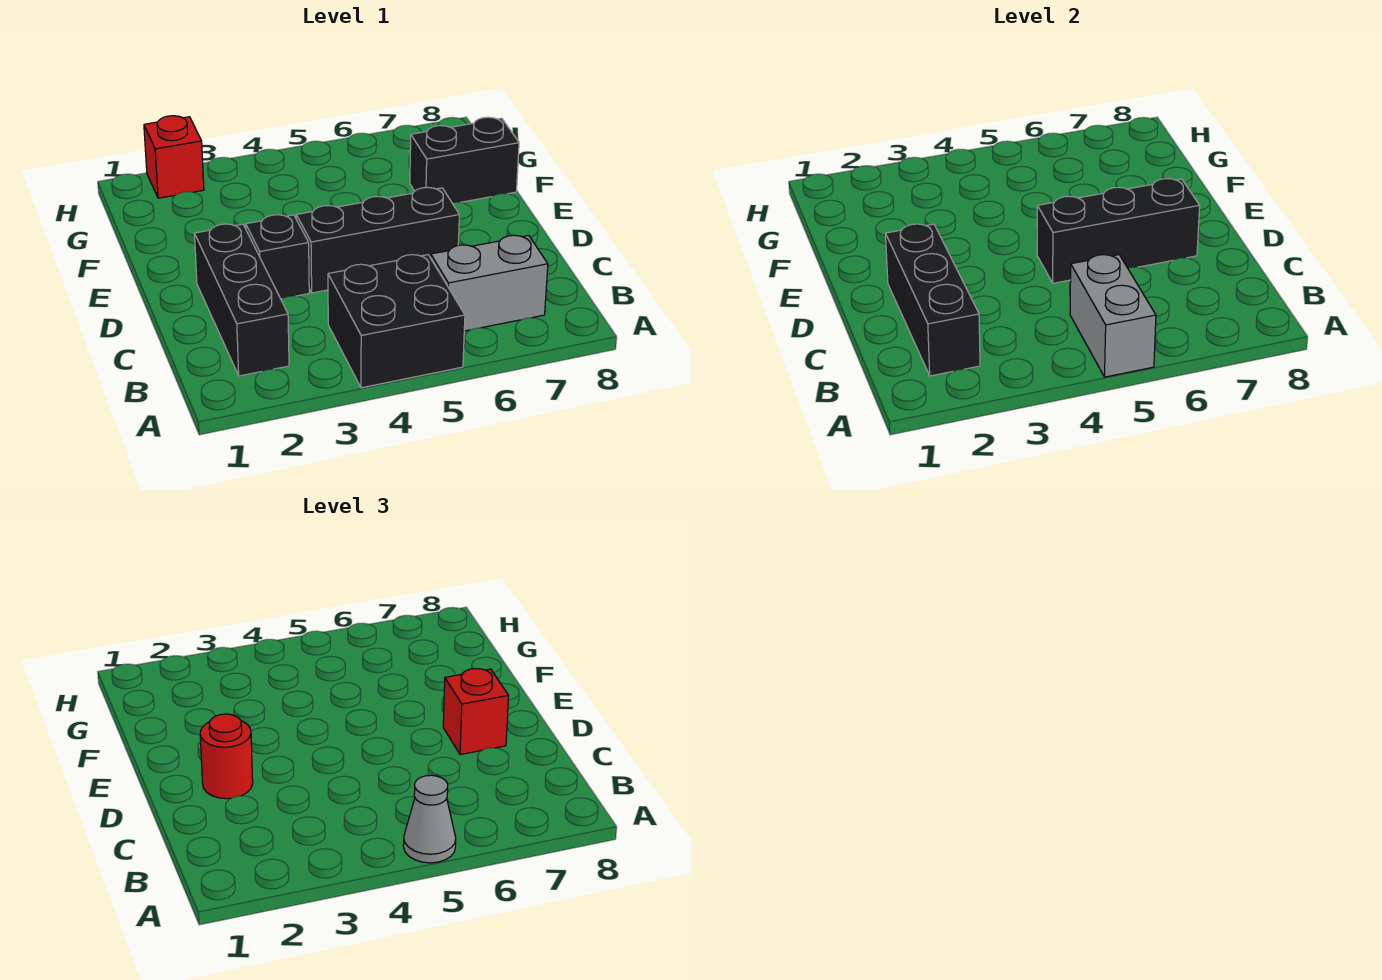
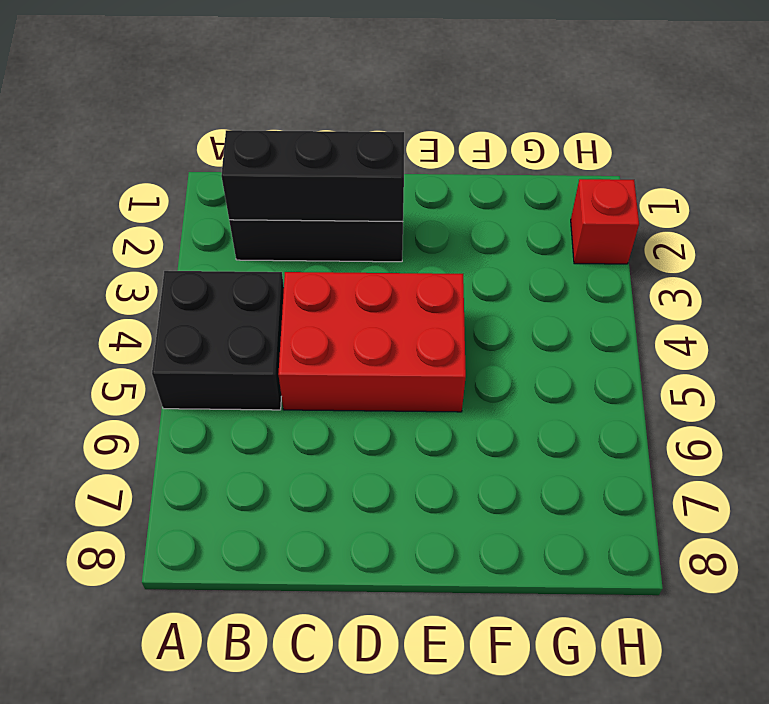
red 2x3 brick [278,272,466,412] -> black 1x3 brick [296,187,459,293]
none -> grey 1x2 brick [431,235,548,331]
none -> black 1x1 brick [246,215,309,299]
none -> black 1x2 brick [410,117,519,202]

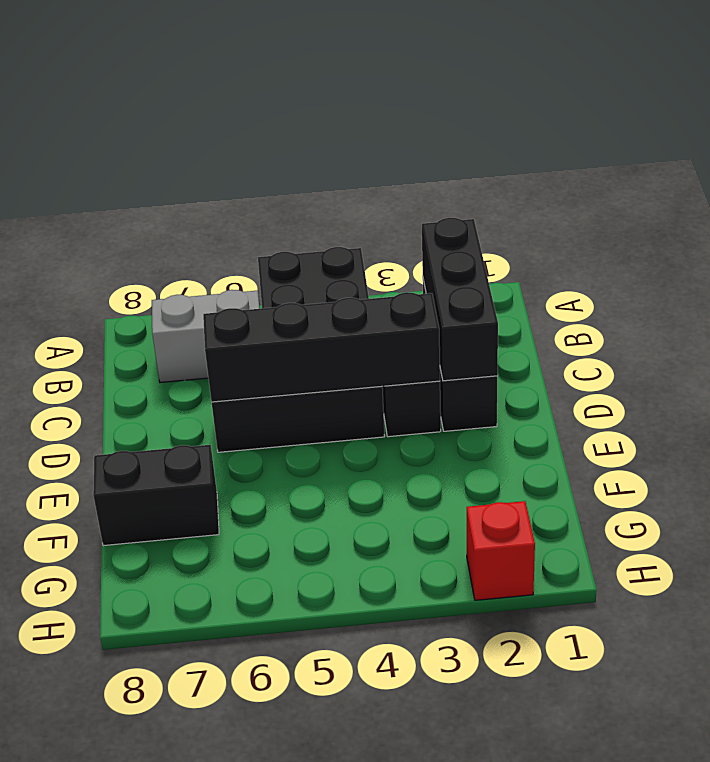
black 1x4 brick [203,292,440,402] -> black 1x3 brick [1037,179,1200,283]
none -> grey 1x2 brick [1070,255,1156,377]
none -> grey 1x1 cone [403,775,456,863]
none -> red 1x1 round brick [200,714,253,799]

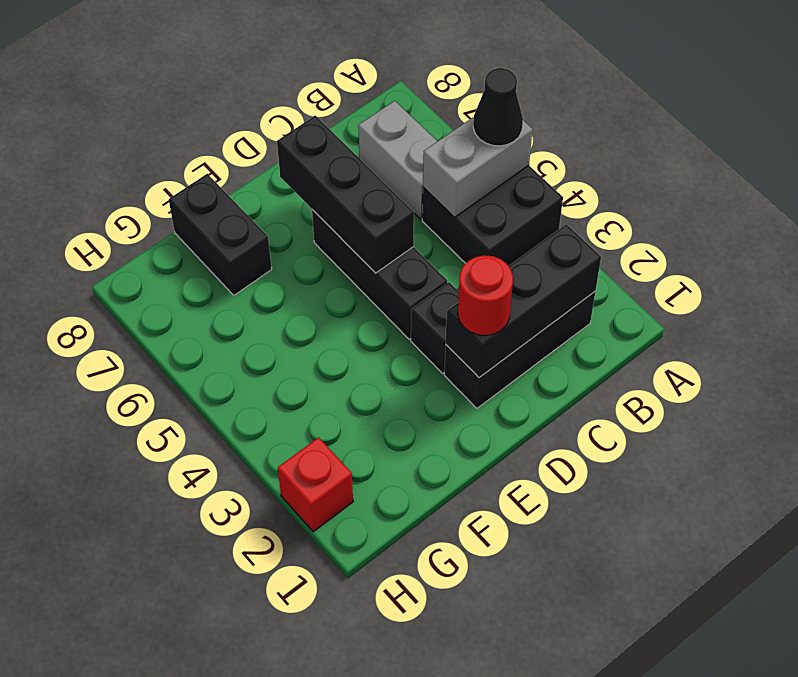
black 1x1 cone [473,68,523,146] -> grey 1x1 cone [403,775,456,863]
none -> red 1x1 brick [443,669,509,755]

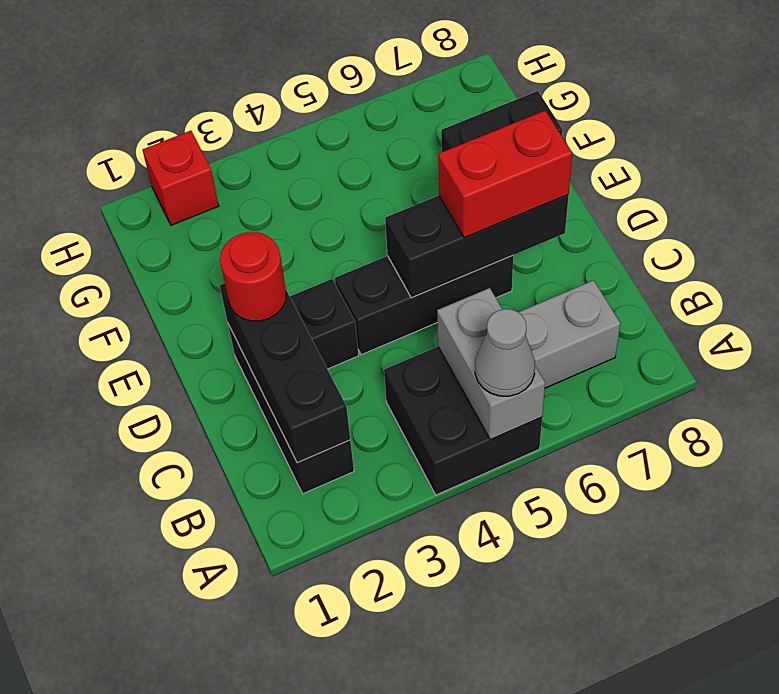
red 1x2 brick [438,111,572,238] -> red 1x1 brick [443,669,509,755]

